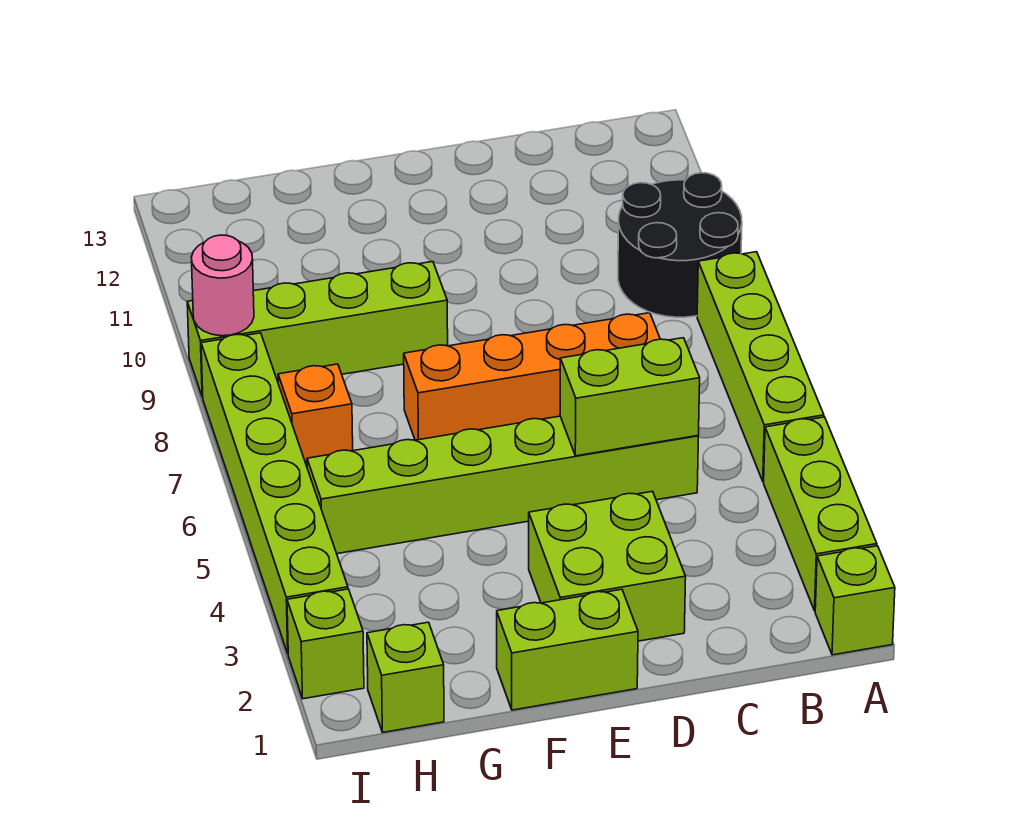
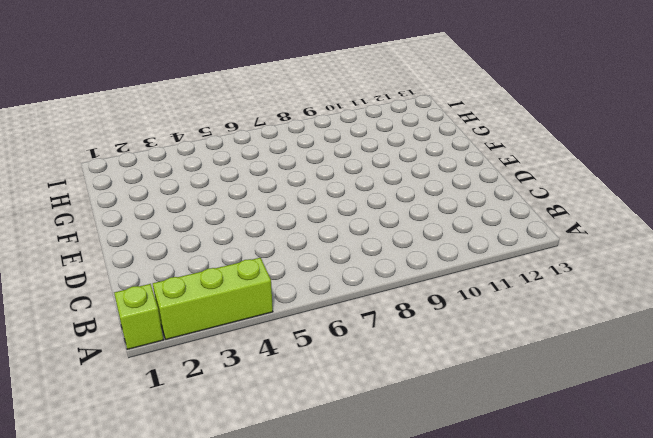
none -> lime 1x4 brick [697,252,824,482]
none -> black 2x2 round brick [618,173,742,317]
none -> lime 1x6 brick [307,416,698,554]

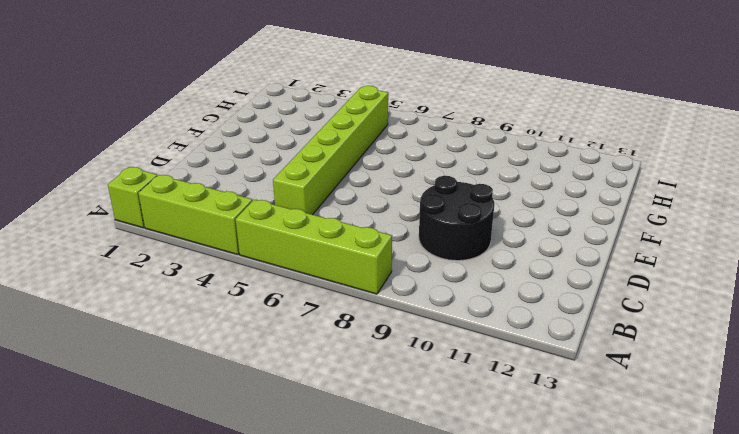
black 2x2 round brick [419,176,494,261] -> black 2x2 round brick moved to [618,173,742,317]
none -> orange 1x4 brick [404,313,660,440]
none -> lime 2x2 brick [529,491,686,641]
none -> lime 1x2 brick [497,589,638,710]

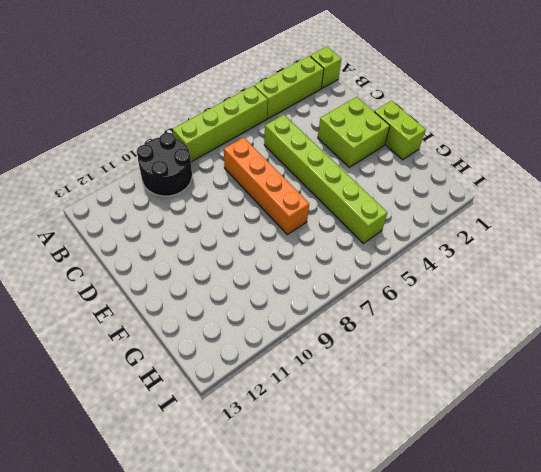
none -> lime 1x4 brick [187,262,448,397]
none -> lime 1x1 brick [367,622,444,732]
none -> orange 1x1 brick [278,364,353,466]

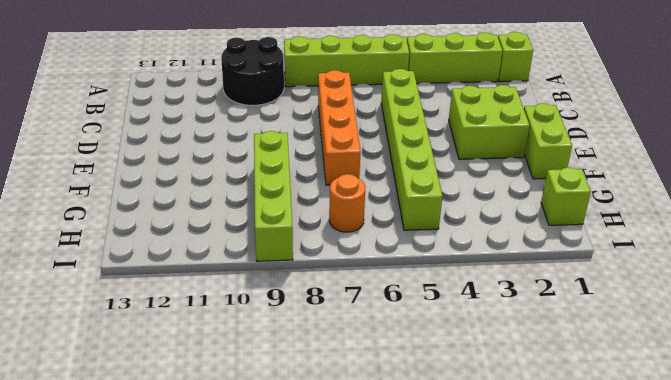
orange 1x1 round brick [329,174,365,232] -> orange 1x1 brick [278,364,353,466]
none -> lime 1x1 brick [287,589,364,699]
none -> lime 1x6 brick [201,333,348,653]
none -> lime 1x2 brick [560,338,700,456]

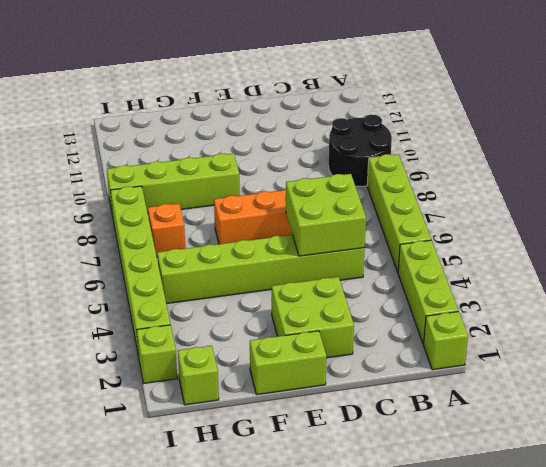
lime 2x2 brick [286,174,366,256] -> lime 1x2 brick [560,338,700,456]
none -> pink 1x1 round brick [191,235,254,336]

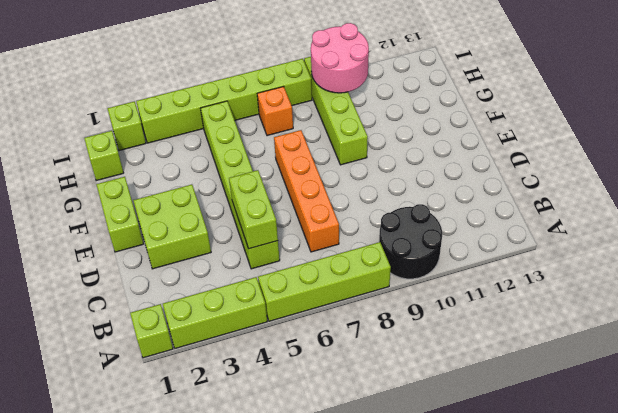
pink 2x2 round brick [311,23,369,93] -> pink 1x1 round brick [191,235,254,336]

